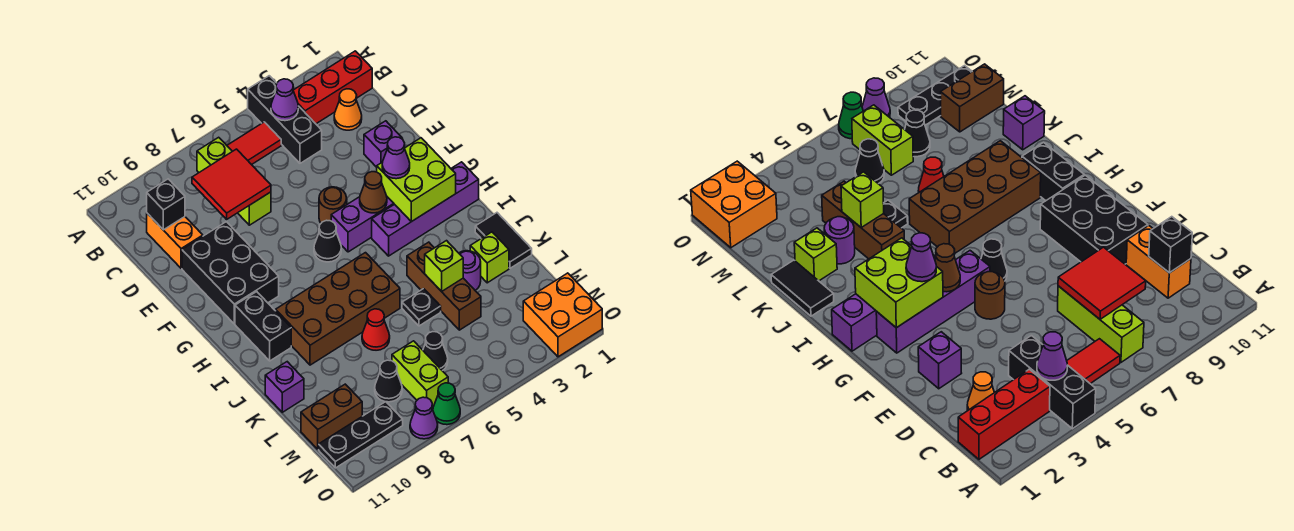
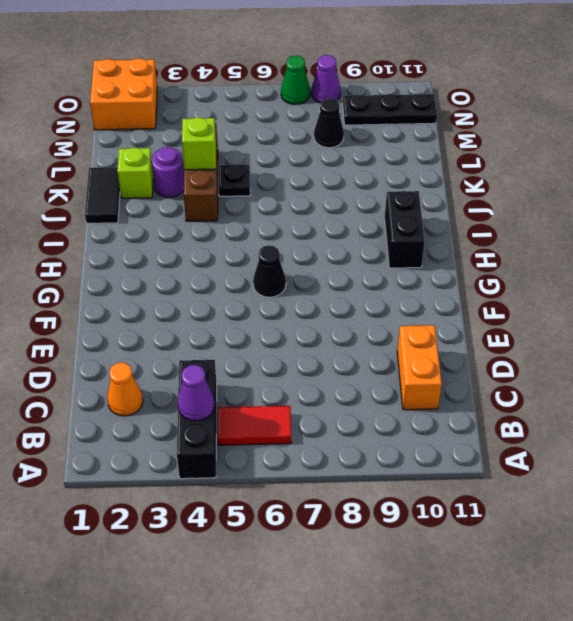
none -> red 1x3 brick [293,51,372,124]
none -> lime 1x3 brick [197,137,271,225]
none -> purple 1x1 brick [364,121,402,167]
none -> black 2x3 brick [182,222,279,324]

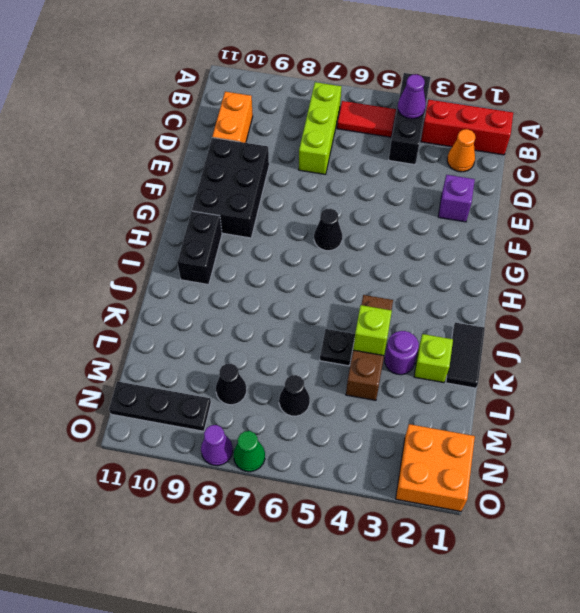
none -> brown 1x1 round brick [319,187,347,223]
none -> purple 1x4 brick [331,197,394,252]
none -> purple 1x4 brick [372,162,479,256]
none -> brown 2x4 brick [276,253,400,365]

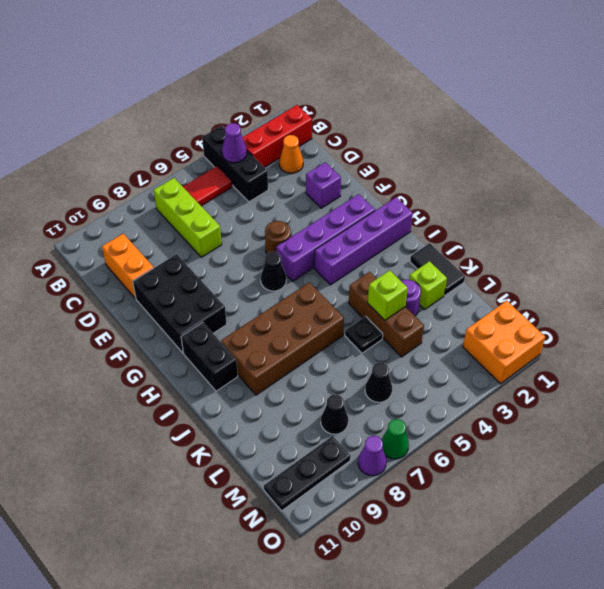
none -> red 1x1 cone [362,309,390,350]
none -> purple 1x1 brick [265,362,304,412]
none -> lime 1x2 brick [392,341,448,407]
none -> brown 1x2 brick [301,384,362,449]

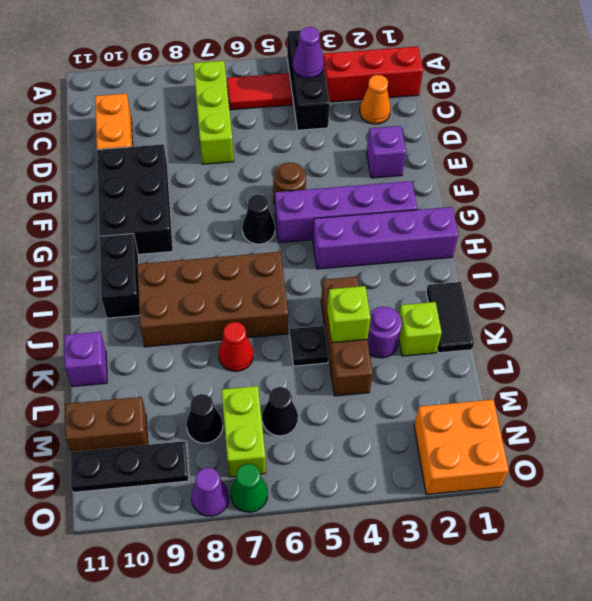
none -> red 2x2 tile [192,149,271,219]
none -> black 1x1 brick [147,179,185,230]
none -> lime 2x2 brick [377,138,456,222]
none -> brown 1x1 cone [360,172,387,213]

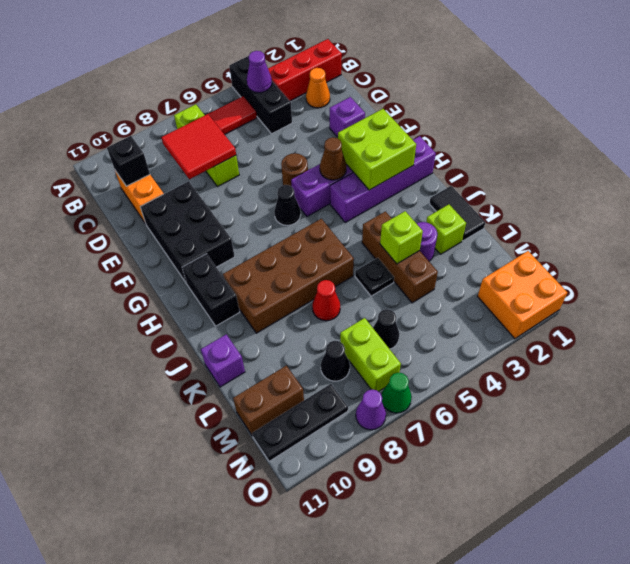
none -> purple 1x1 cone [382,137,410,179]

